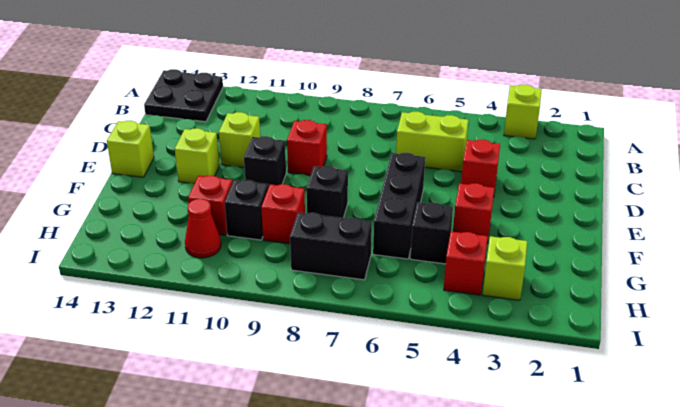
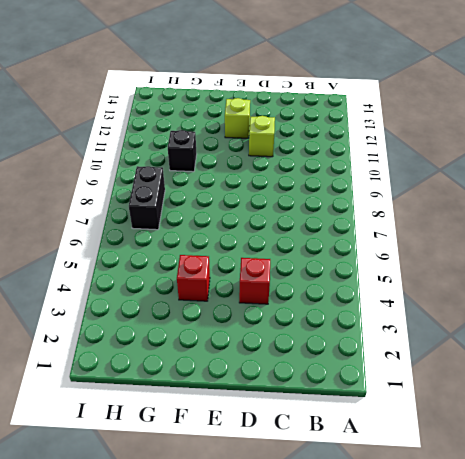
none -> lime 1x1 brick [504,85,542,139]
none -> black 2x2 plate [144,69,223,122]
none -> lime 1x2 brick [396,111,468,172]

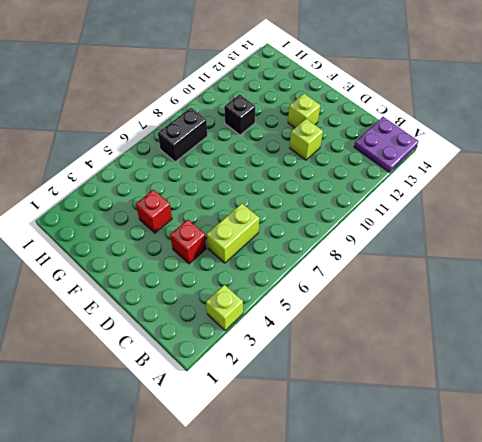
purple 2x2 plate [354,117,418,172] -> black 2x2 plate [144,69,223,122]
none -> red 1x1 brick [287,120,327,175]
none -> black 1x3 brick [373,153,425,259]
none -> black 1x1 brick [244,136,286,187]

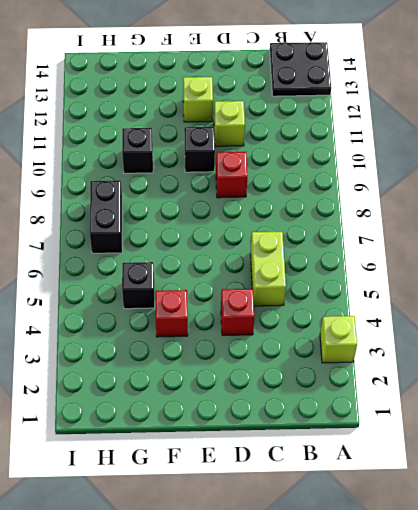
none -> black 1x3 brick [373,153,425,259]
none -> lime 1x1 brick [107,121,154,177]
none -> black 1x1 brick [307,166,348,218]

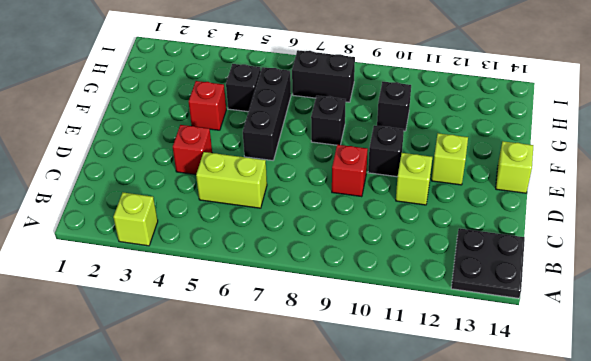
none -> red 1x1 brick [261,184,305,244]
none -> red 1x1 brick [188,175,232,235]
none -> lime 1x1 brick [483,236,527,300]

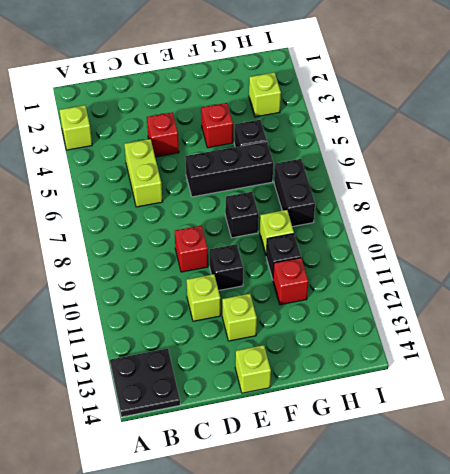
lime 1x1 brick [260,210,294,255] -> red 1x1 brick [261,184,305,244]
none -> red 1x1 brick [444,232,488,295]
none -> red 1x1 cone [185,199,221,258]

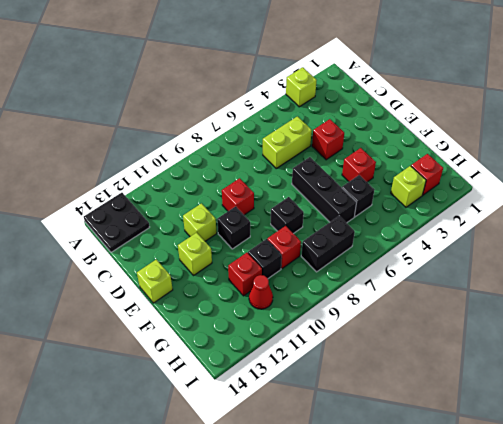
red 1x1 brick [411,154,443,195] -> red 1x1 brick moved to [444,232,488,295]

